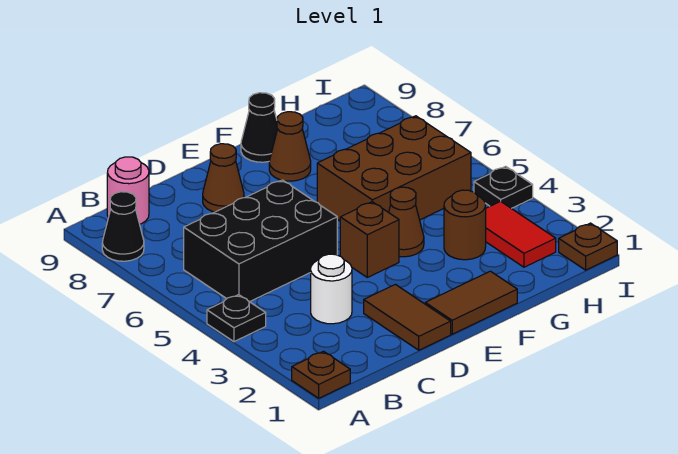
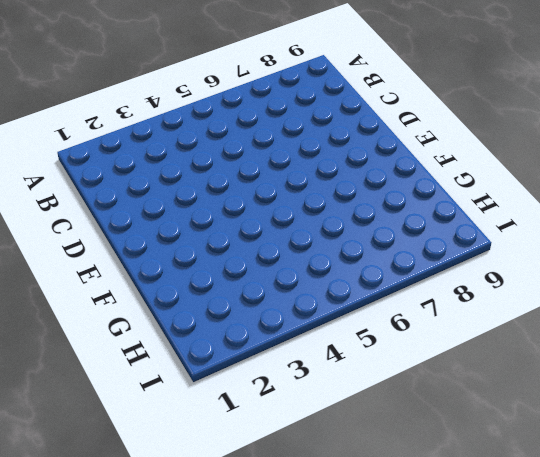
none -> brown 1x1 plate [292,351,350,398]
none -> black 1x1 plate [207,295,266,342]
none -> black 1x1 cone [102,192,144,261]

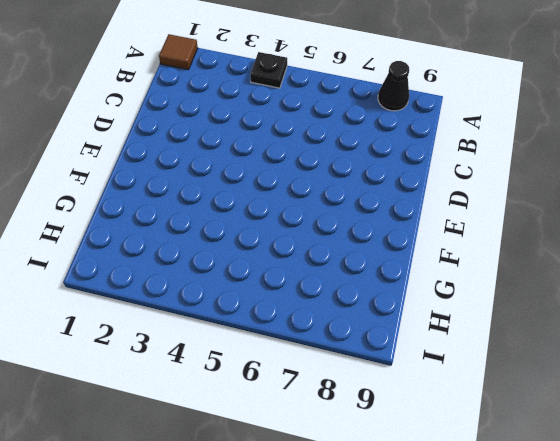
brown 1x1 tile [159,34,198,70] -> brown 1x1 plate [292,351,350,398]
none -> black 2x3 brick [184,180,337,302]
none -> pink 1x1 round brick [107,157,149,224]
none -> white 1x1 round brick [311,254,352,324]

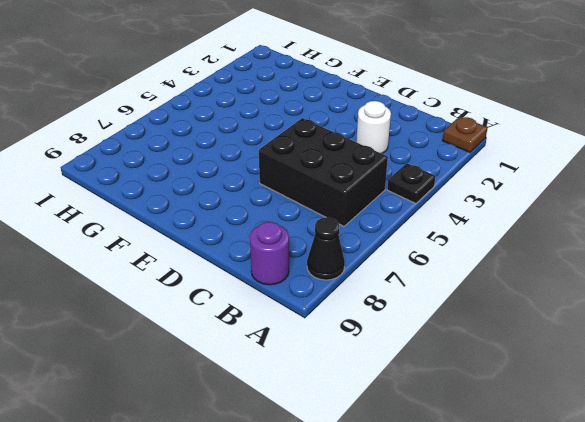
purple 1x1 round brick [250,222,289,285] -> pink 1x1 round brick [107,157,149,224]
none -> brown 1x2 tile [364,284,451,350]
none -> brown 1x1 cone [203,144,244,212]
none -> brown 1x2 tile [425,271,517,334]

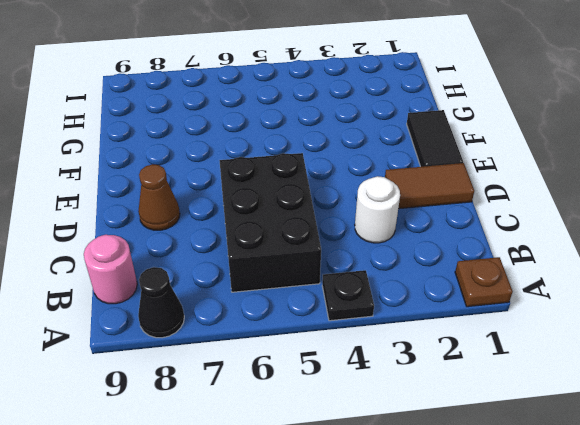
black 1x2 tile [407,110,463,167] -> brown 1x2 tile [425,271,517,334]
none -> brown 1x1 brick [340,202,399,277]
none -> brown 1x1 cone [389,187,424,257]
none -> brown 2x3 brick [317,116,471,221]

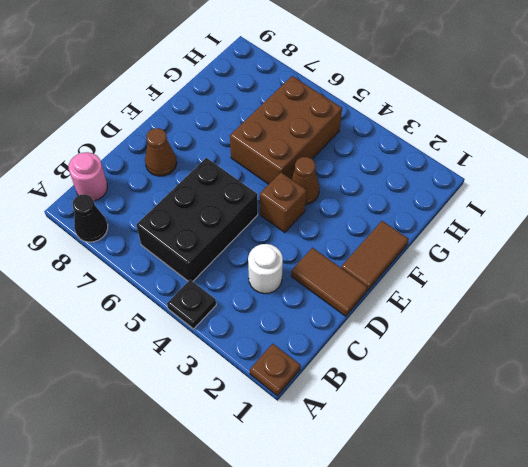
none -> brown 1x1 cone [269,112,311,181]
none -> black 1x1 cone [241,93,277,162]
none -> brown 1x1 round brick [444,190,486,260]

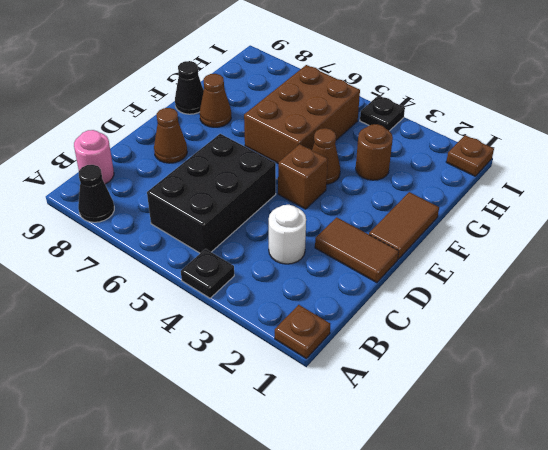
none -> red 1x2 tile [486,201,556,267]

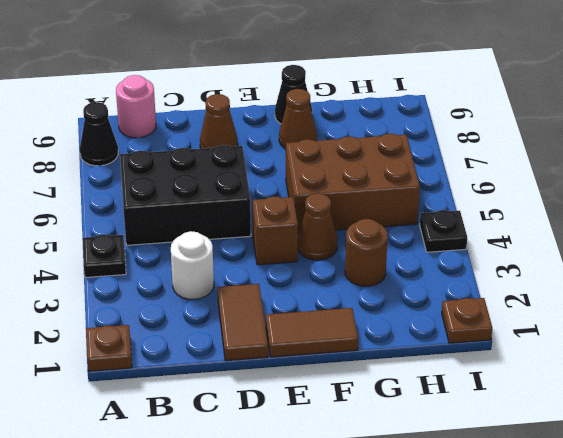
none -> red 1x2 tile [486,201,556,267]

